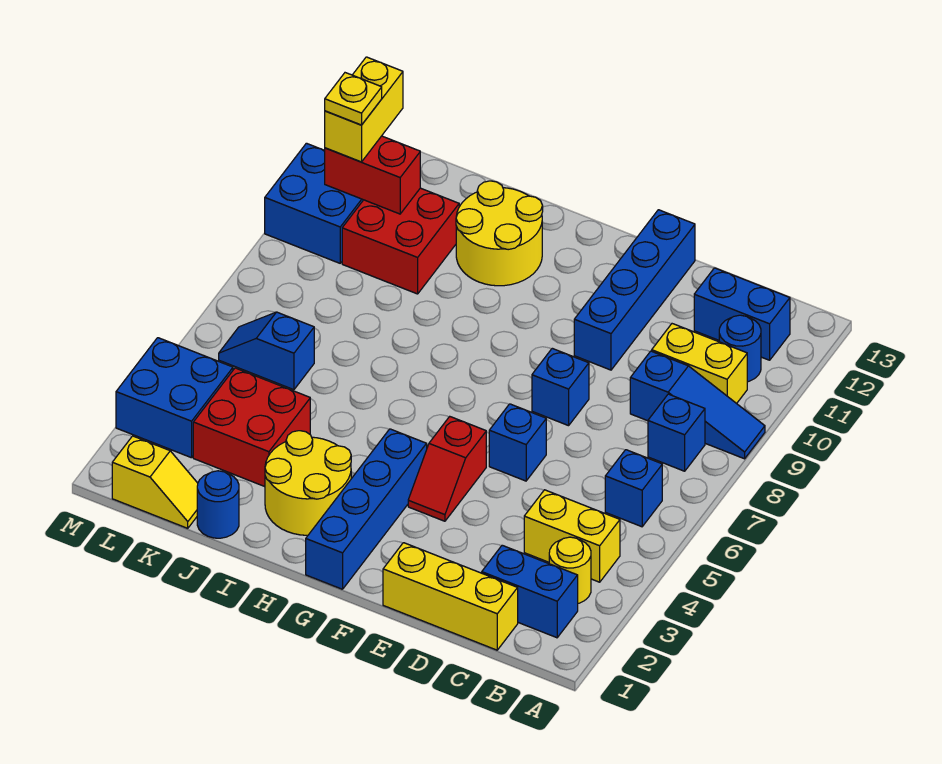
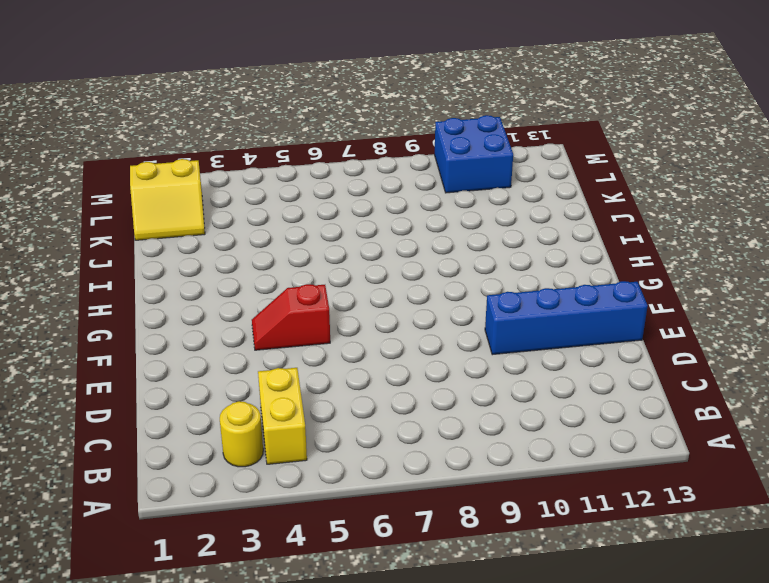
yellow 2x2 slope [130,159,205,240] -> yellow 1x2 slope [112,436,198,528]
none -> blue 1x3 slope [630,351,765,459]
none -> blue 1x2 brick [482,545,578,638]
none -> blue 1x1 brick [605,450,662,527]

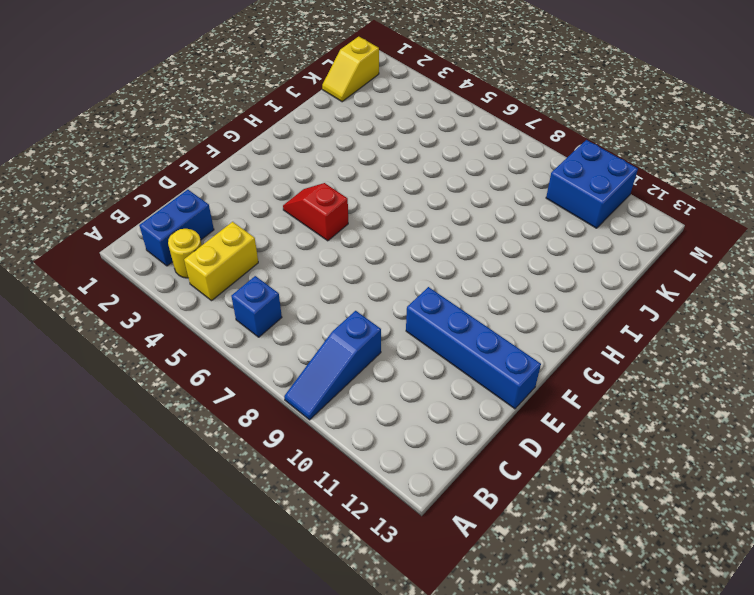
none -> blue 1x1 brick [648,394,705,471]
none -> yellow 1x2 brick [652,324,747,404]
none -> blue 1x1 round brick [719,315,761,382]

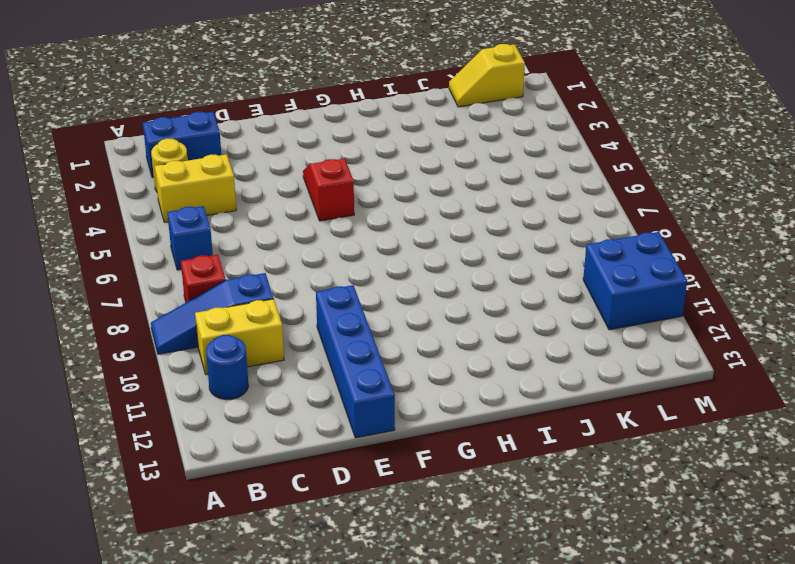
red 1x1 brick [181,255,226,302] -> blue 1x1 brick [648,394,705,471]
none -> blue 1x2 brick [694,268,790,360]
none -> yellow 1x3 brick [383,543,518,650]
none -> blue 1x1 brick [489,404,546,481]

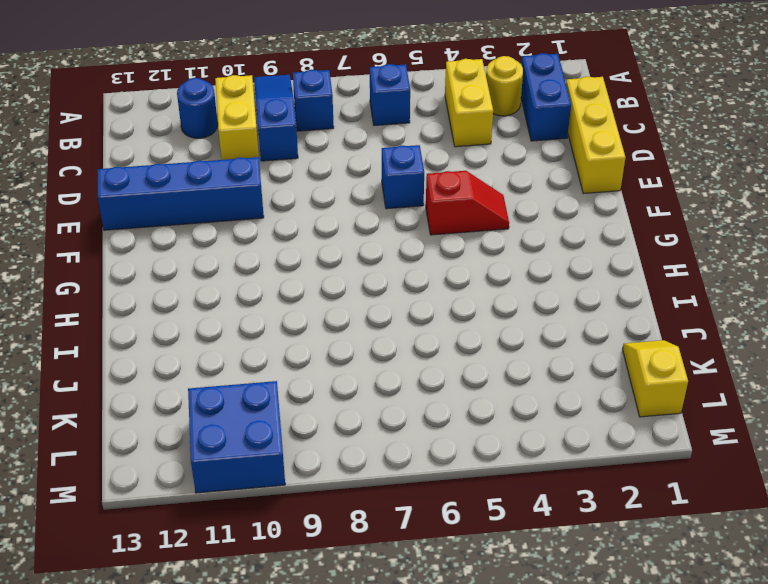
none -> blue 1x2 brick [694,268,790,360]
none -> blue 1x1 brick [532,348,589,426]
none -> blue 1x4 brick [306,429,427,589]

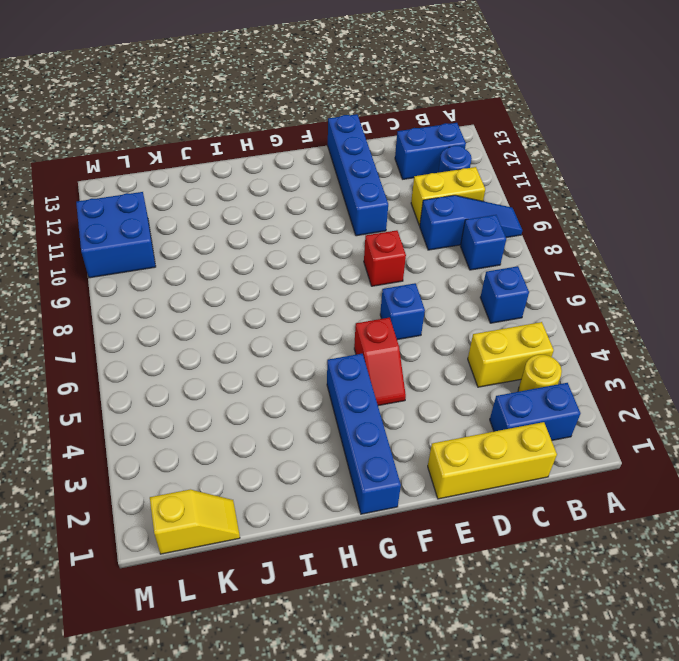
red 1x1 brick [364,230,406,286] -> blue 1x1 brick [532,348,589,426]
none -> yellow 2x2 round brick [265,431,351,535]
none -> yellow 2x2 round brick [456,181,543,286]
none -> blue 1x1 round brick [197,471,239,538]

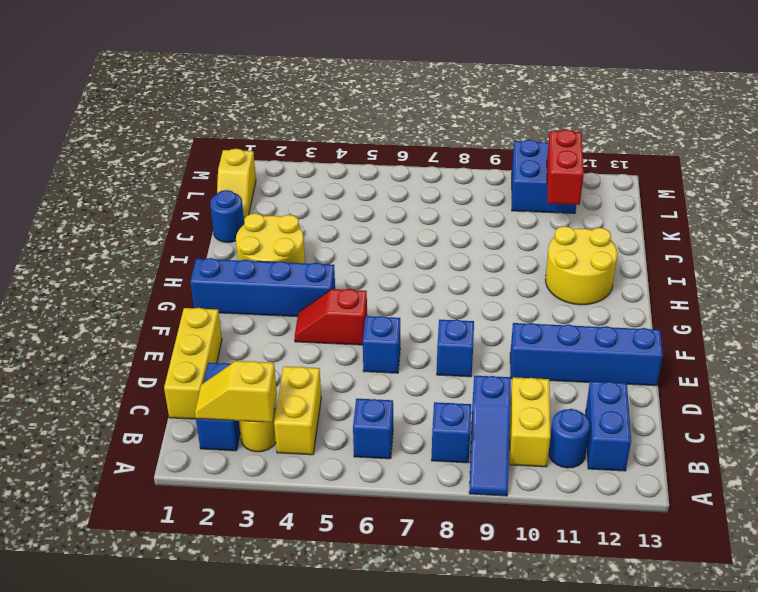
yellow 1x2 slope [195,361,277,422] -> none
none -> red 2x2 brick [193,368,310,487]
none -> red 2x2 brick [342,188,459,294]
none -> blue 1x2 slope [219,312,314,390]

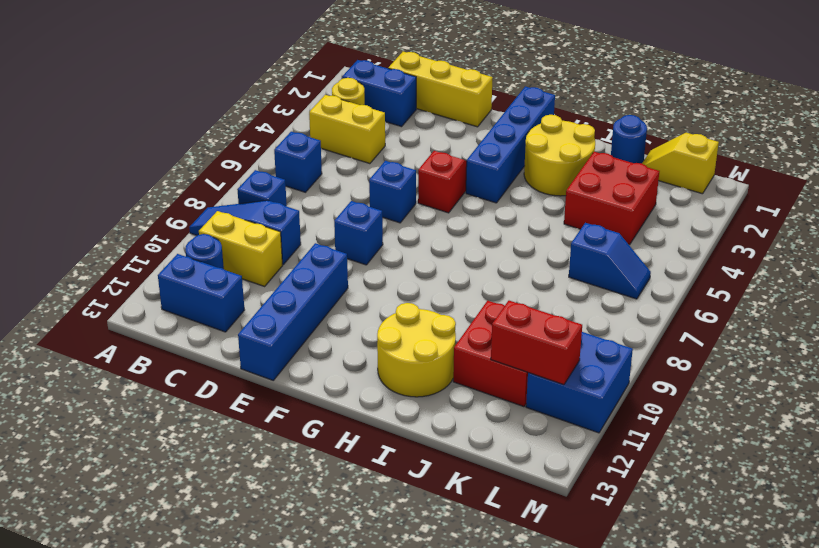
none -> blue 2x2 brick [116,338,233,458]
none -> yellow 1x2 brick [325,57,403,162]
none -> yellow 1x1 plate [325,73,382,125]

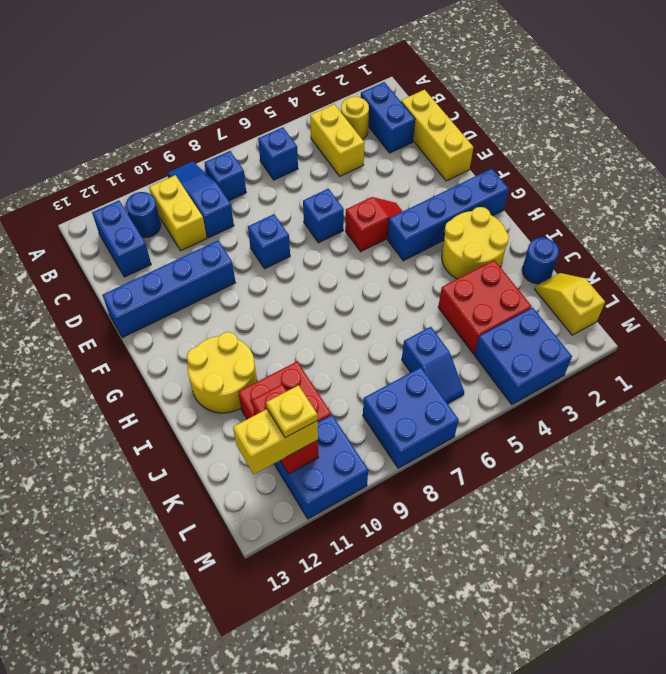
blue 2x2 brick [363,367,459,468] -> none

